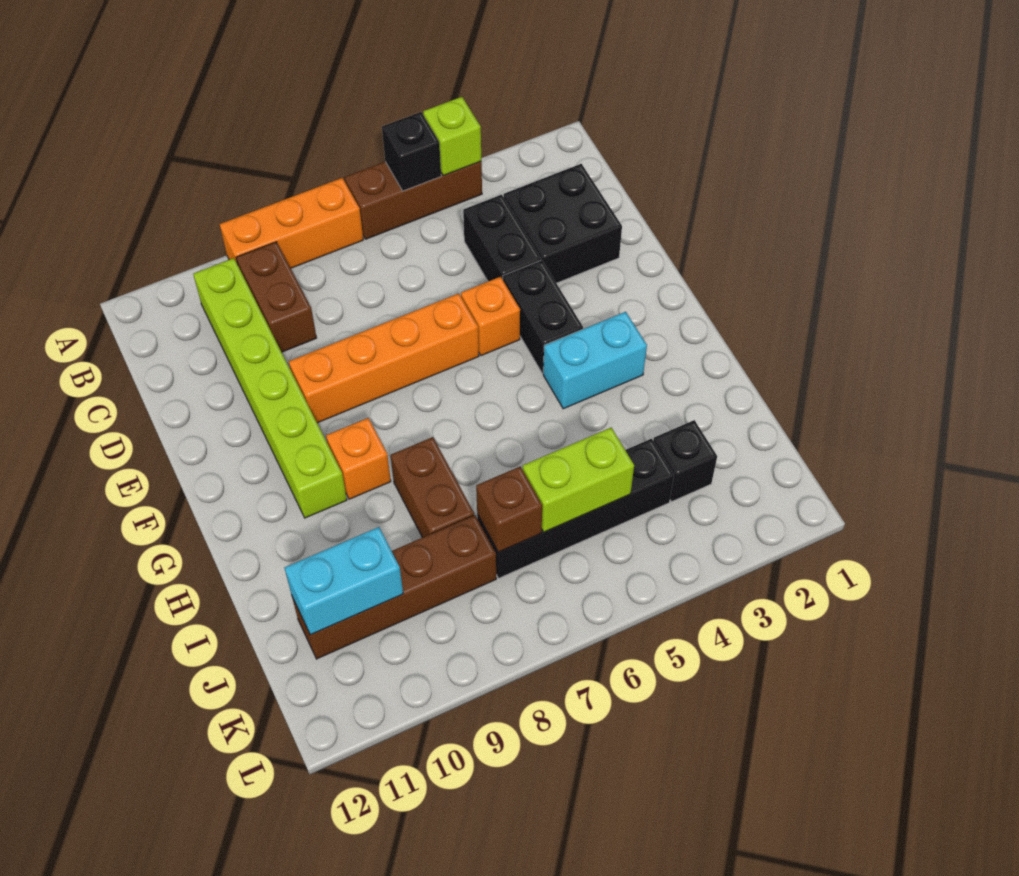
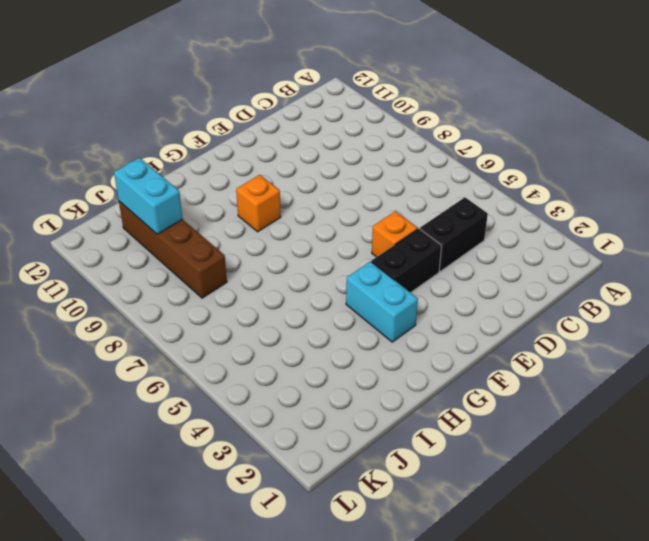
none -> brown 1x3 brick [345,162,482,239]
none -> orange 1x3 brick [220,178,363,268]
none -> brown 1x2 brick [236,242,316,352]

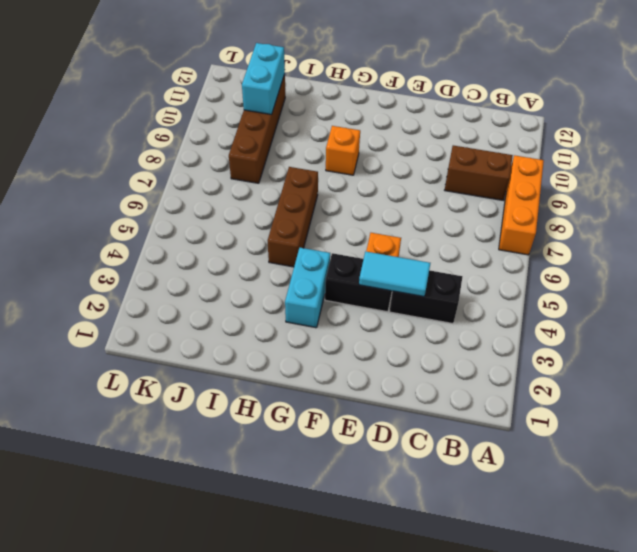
cyan 1x2 tile [359,252,430,297] -> none
brown 1x3 brick [268,167,318,267] -> brown 1x3 brick moved to [345,162,482,239]
none -> lime 1x6 brick [193,258,347,518]
none -> black 2x2 brick [504,164,622,283]
none -> orange 1x4 brick [289,293,479,423]

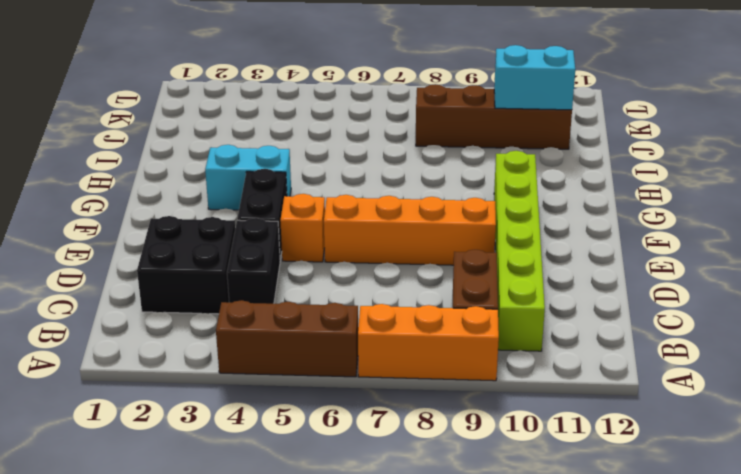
none -> orange 1x1 brick [326,418,391,499]
none -> brown 1x2 brick [391,437,474,538]
none -> black 1x1 brick [653,420,717,501]

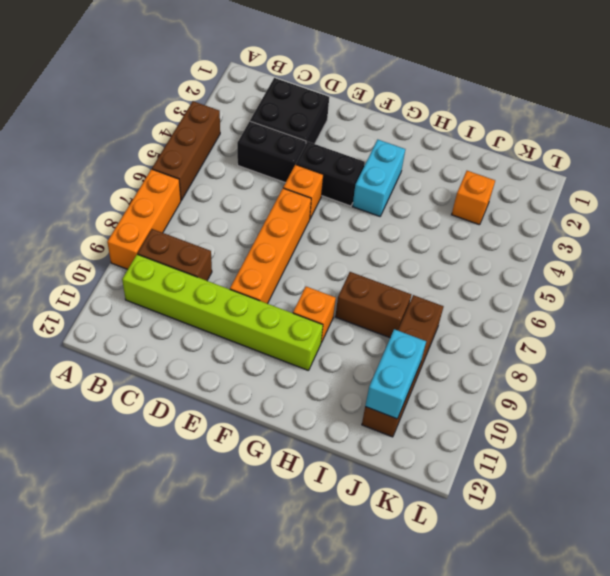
orange 1x1 brick [452,171,495,225] -> black 1x1 brick [653,420,717,501]
none -> black 1x4 brick [477,439,674,578]
none -> lime 1x1 brick [423,97,481,176]
none -> black 1x1 brick [382,112,441,191]

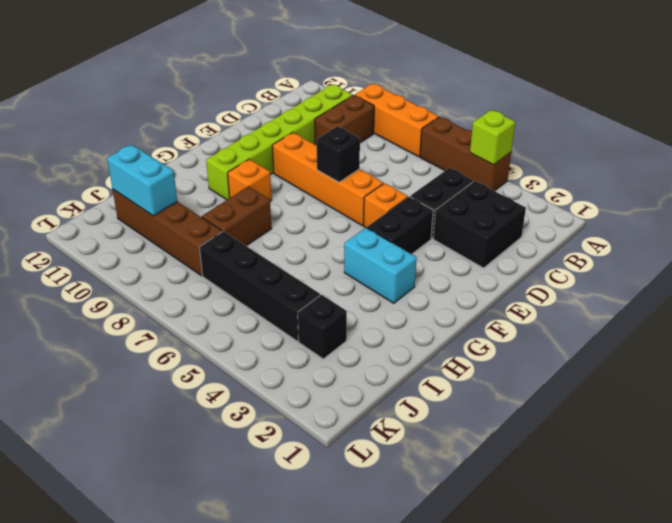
black 1x1 brick [317,126,360,182] -> black 1x1 brick moved to [382,112,441,191]
none -> lime 1x2 brick [523,428,634,532]
none -> brown 1x1 brick [476,467,542,552]

